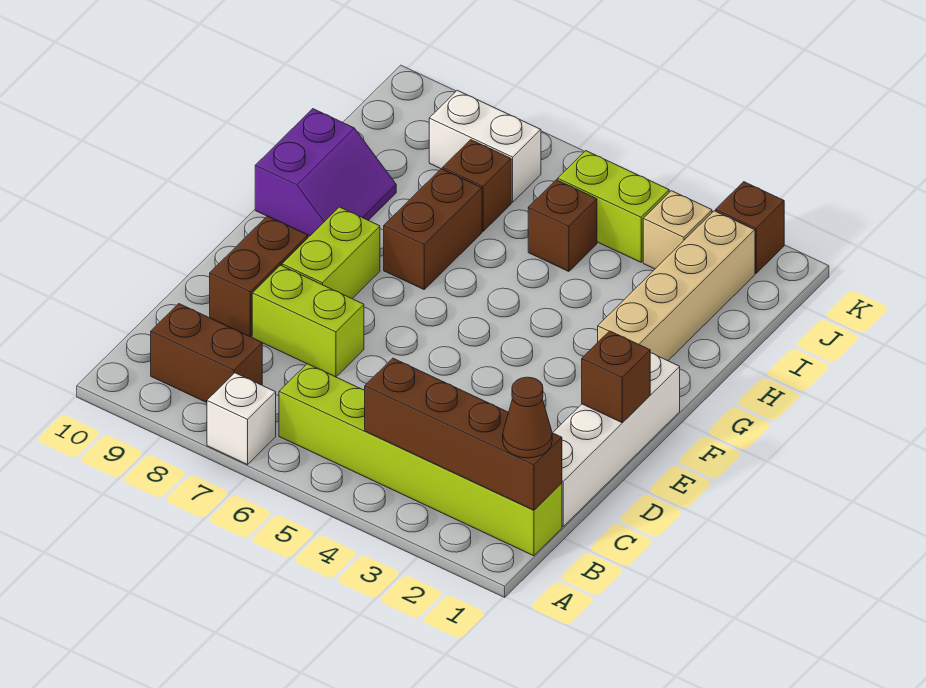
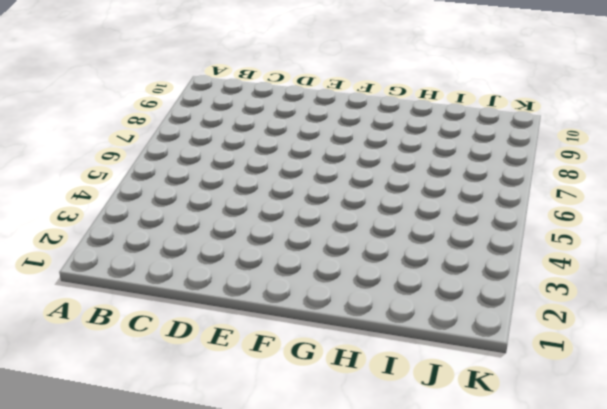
none -> white 1x1 brick [207,373,276,465]
none -> lime 1x6 brick [279,364,562,556]
none -> brown 1x2 brick [151,304,262,403]

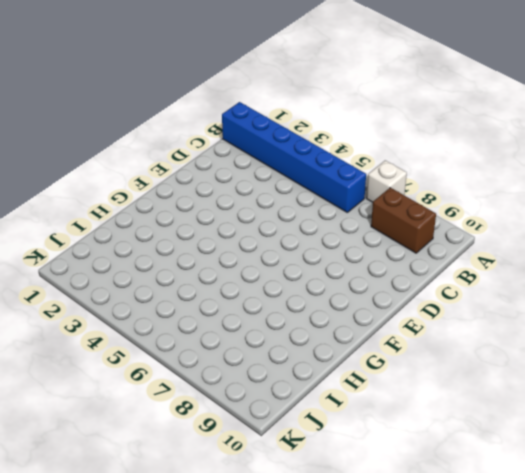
blue 1x6 brick [222,102,366,212] -> lime 1x6 brick [279,364,562,556]
none -> white 1x4 brick [553,353,680,526]
none -> lime 1x2 brick [252,265,364,377]
none -> brown 1x2 brick [210,216,308,337]

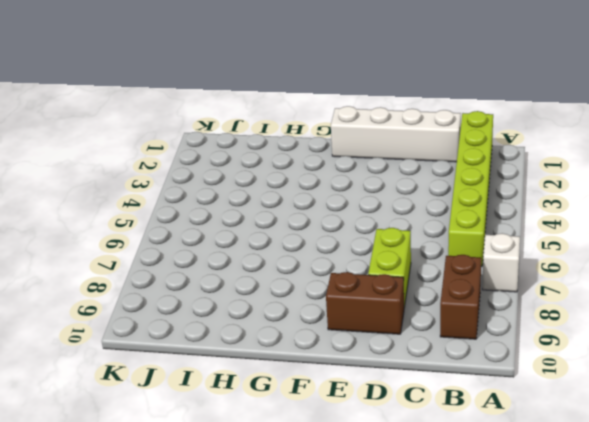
none -> lime 1x2 brick [282,207,380,299]
none -> tan 1x4 brick [598,211,755,361]
none -> brown 1x2 brick [384,169,482,289]

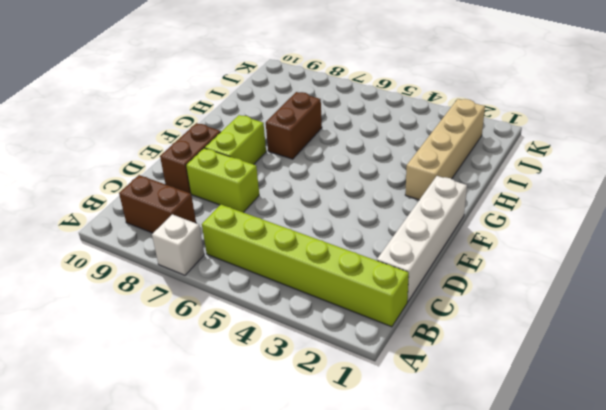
none -> purple 2x2 slope [255,109,396,236]
none -> brown 1x1 brick [528,180,597,272]
none -> brown 1x1 brick [443,140,511,231]

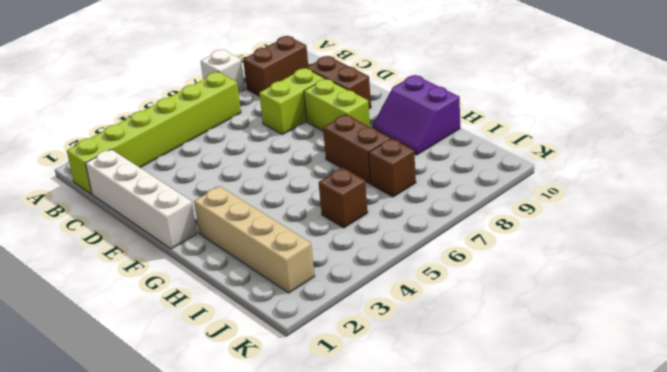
none -> tan 1x1 brick [643,191,712,269]
none -> lime 1x2 brick [558,151,669,262]
none -> white 1x2 brick [429,90,541,202]

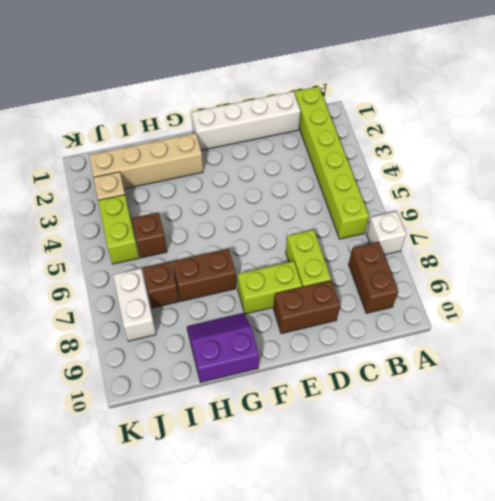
none -> brown 1x1 brick [716,182,784,273]
none -> brown 1x4 brick [365,358,562,510]
none -> brown 1x1 brick [582,331,650,423]

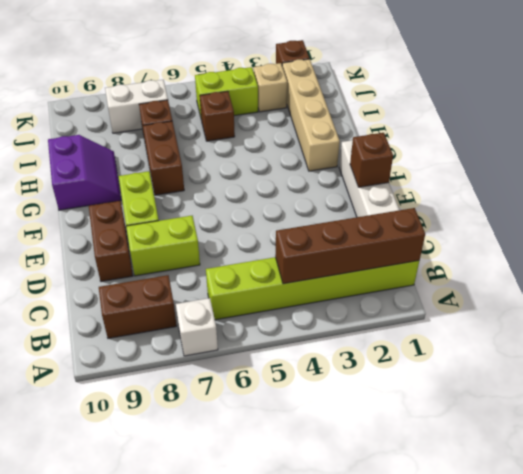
none -> brown 1x1 cone [503,377,552,458]

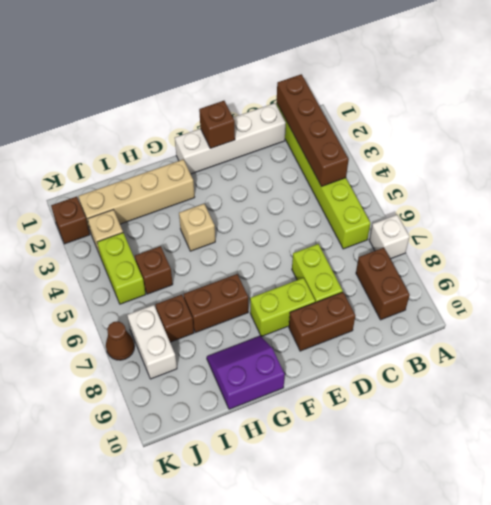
tan 1x1 brick [179,204,215,251] -> none
brown 1x1 cone [106,321,135,360] -> brown 1x1 cone moved to [503,377,552,458]

